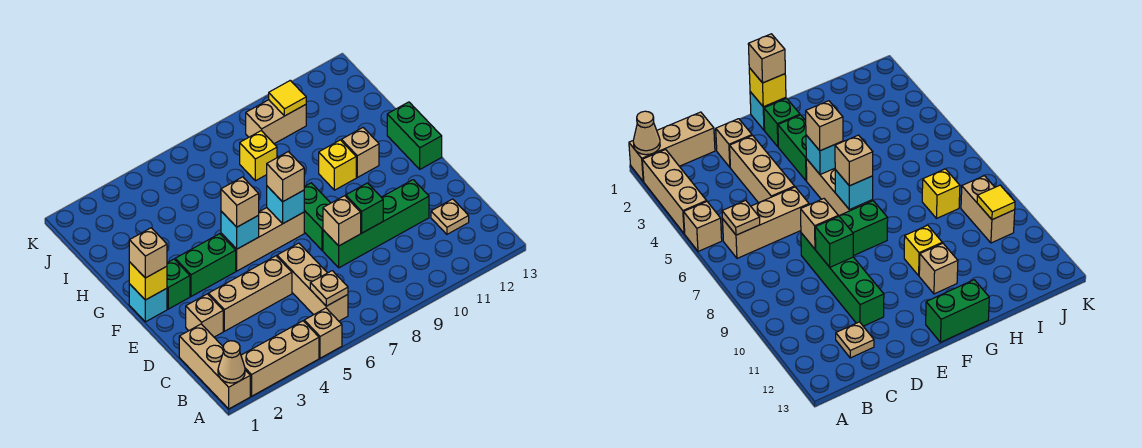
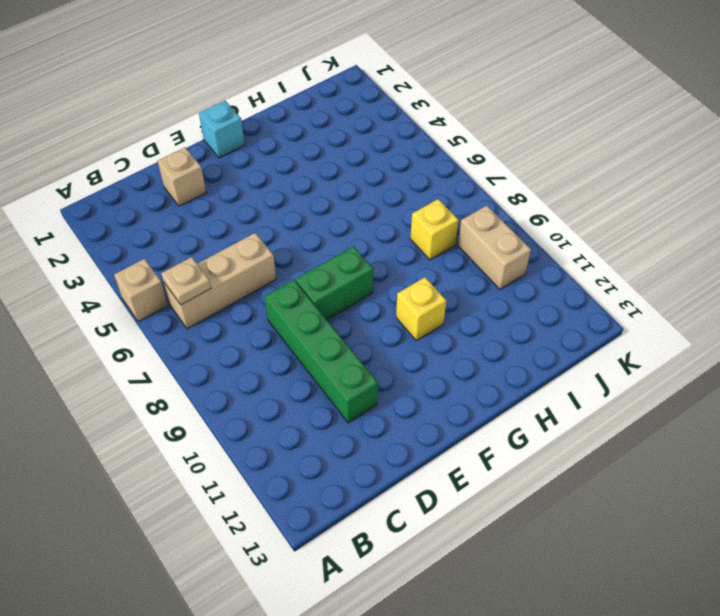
none -> tan 1x3 brick [179,324,250,409]
none -> tan 1x3 brick [241,321,319,396]
none -> tan 1x1 plate [431,199,469,234]

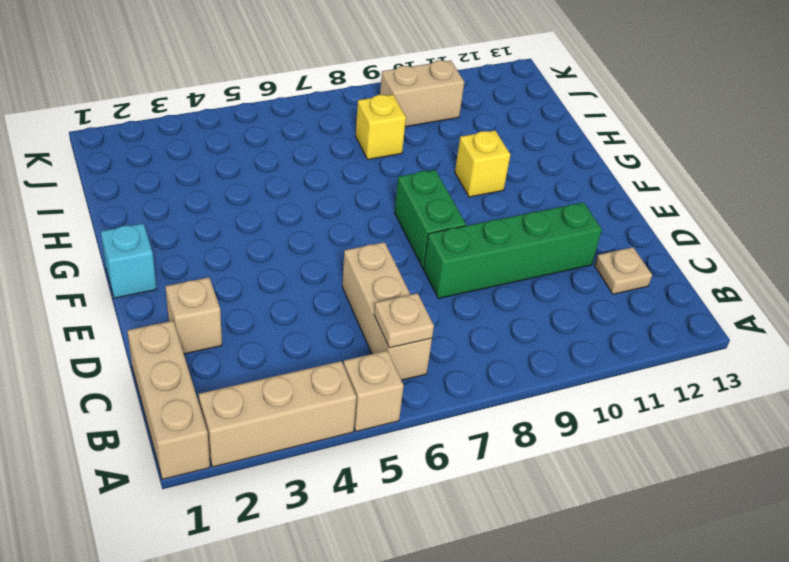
none -> tan 1x3 brick [209,256,292,331]
none -> green 1x1 brick [167,259,190,309]
none -> green 1x2 brick [175,234,236,296]

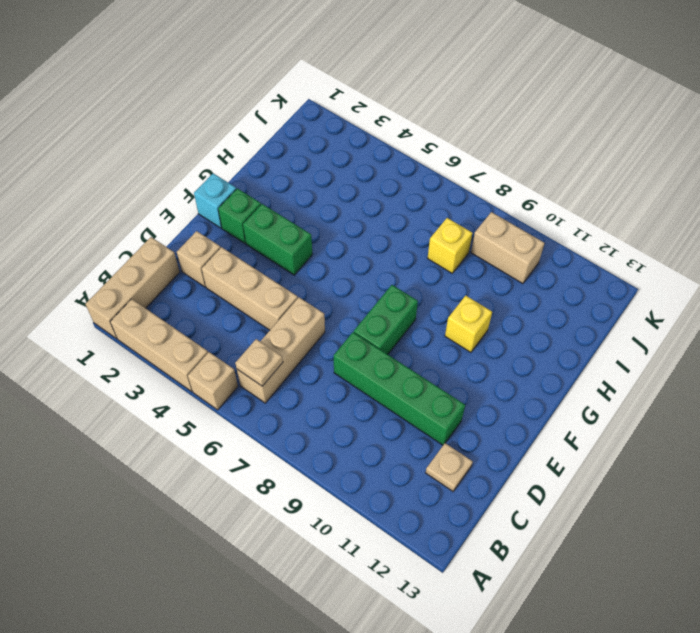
none -> tan 1x3 brick [221,208,304,271]
none -> green 1x2 brick [387,102,442,169]
none -> tan 1x1 brick [341,128,379,177]

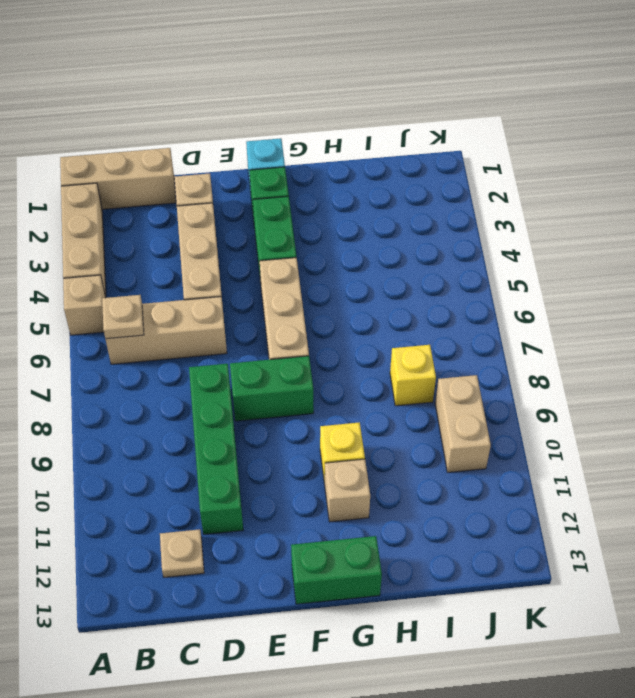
none -> tan 1x1 cone [218,341,245,383]
none -> tan 1x1 brick [323,196,361,246]
none -> green 1x1 brick [346,183,383,233]

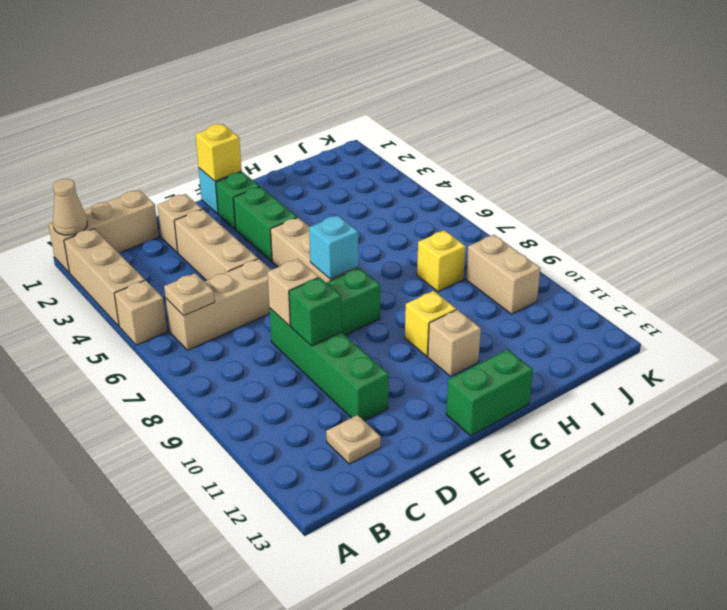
none -> cyan 1x1 brick [221,211,259,249]
none -> yellow 1x1 tile [269,80,306,116]
none -> tan 1x1 brick [129,228,167,278]

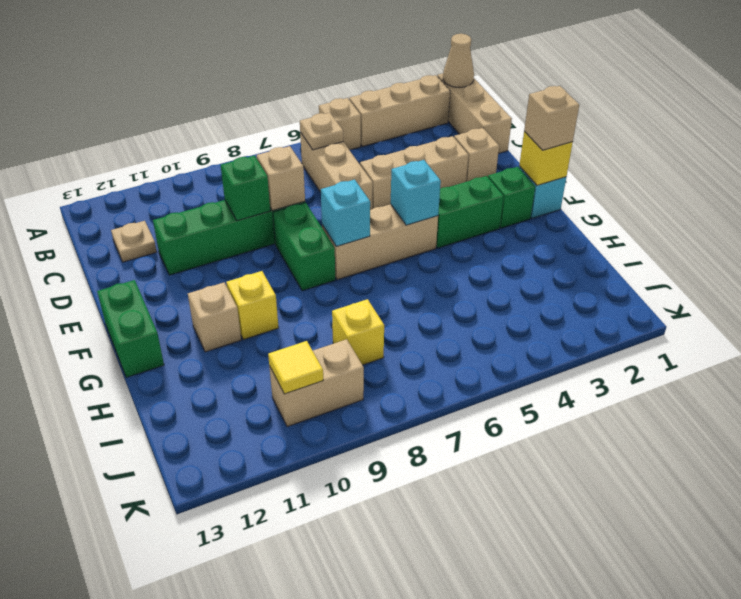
none -> tan 1x1 brick [221,177,259,227]
none -> tan 1x1 brick [267,152,304,202]

